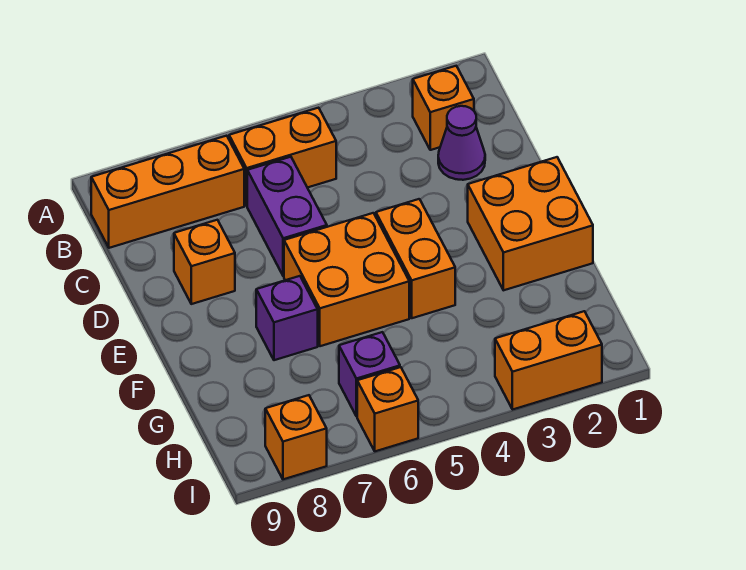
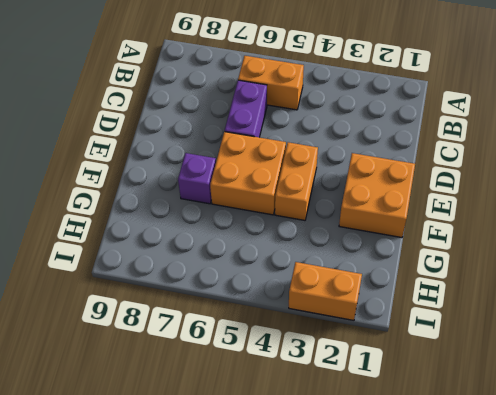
none -> orange 1x1 brick [413,66,474,150]
none -> orange 1x3 brick [91,136,244,248]
none -> purple 1x1 cone [438,106,485,180]

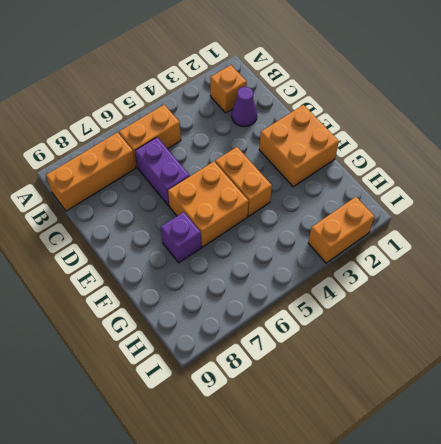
none -> orange 1x1 brick [174,220,235,304]
none -> purple 1x1 brick [339,332,400,416]
none -> orange 1x1 brick [357,367,418,451]

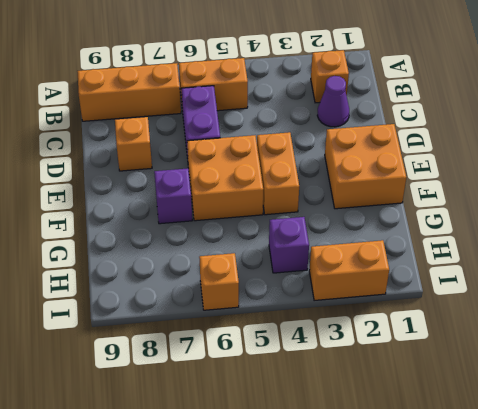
purple 1x1 brick [269,217,309,273] -> purple 1x1 brick moved to [339,332,400,416]
none -> orange 1x1 brick [265,395,327,479]

